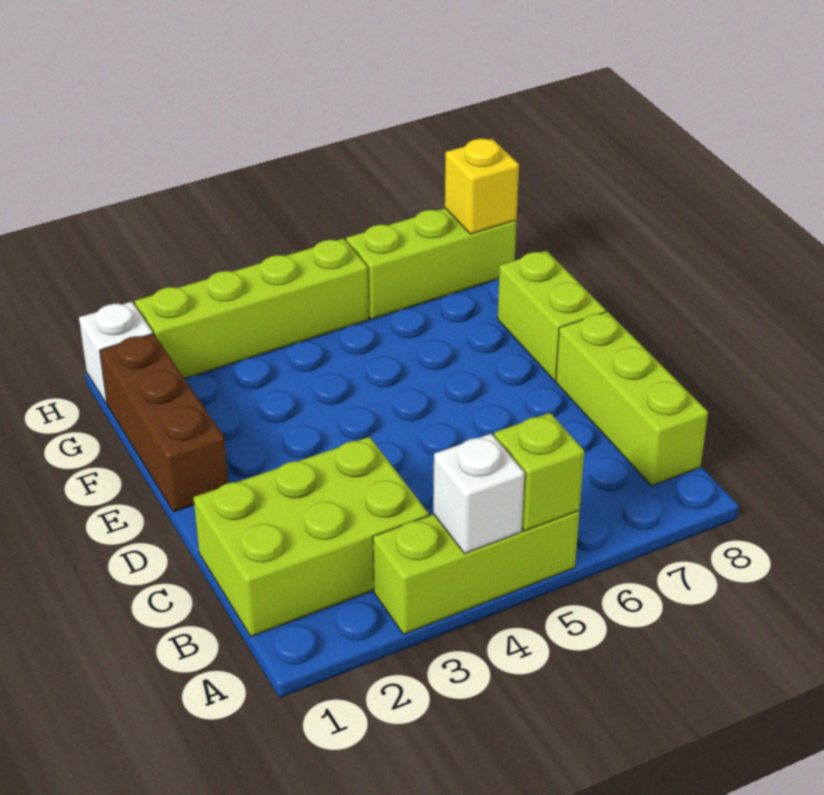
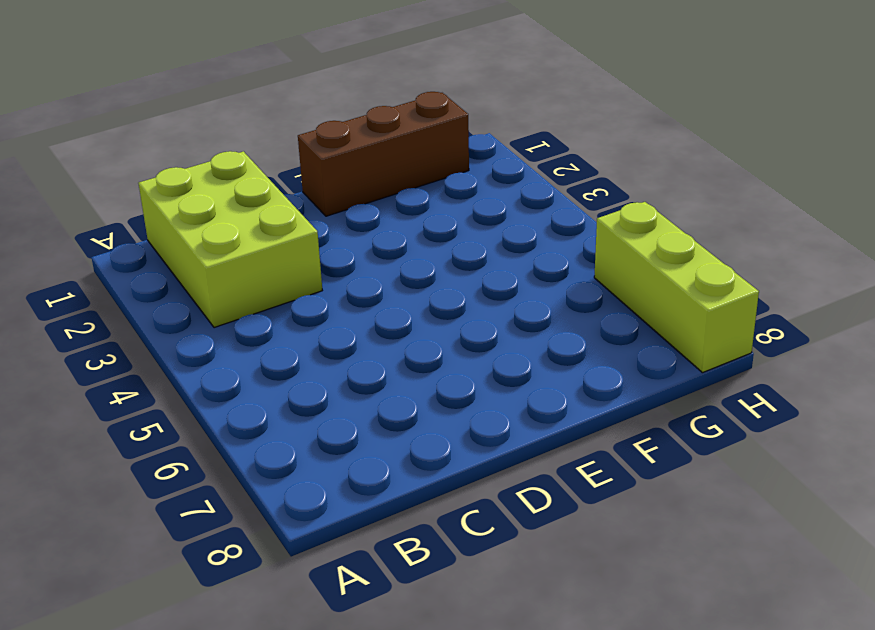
none -> lime 1x3 brick [373,511,580,634]
none -> lime 1x3 brick [556,312,708,486]

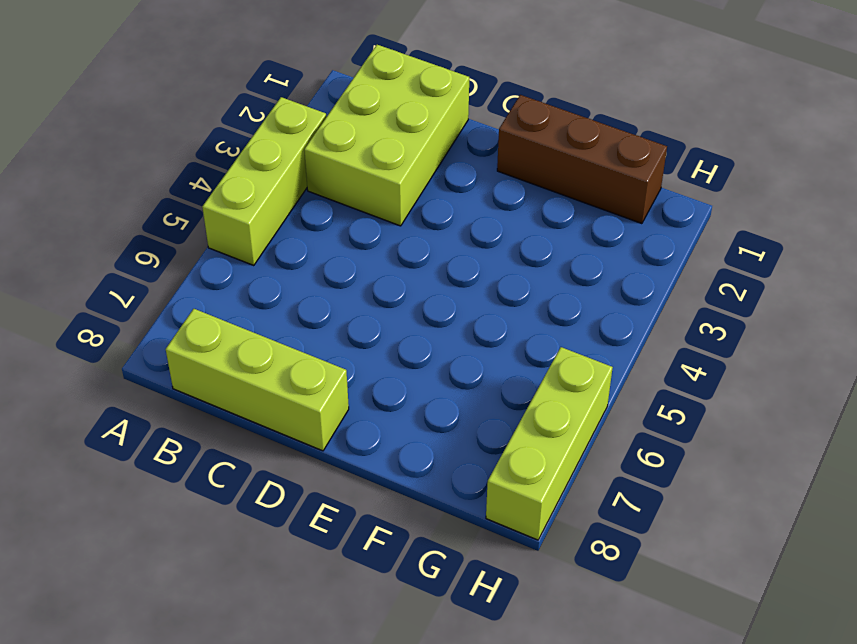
none -> lime 1x2 brick [498,251,606,381]
none -> white 1x1 brick [79,302,153,403]

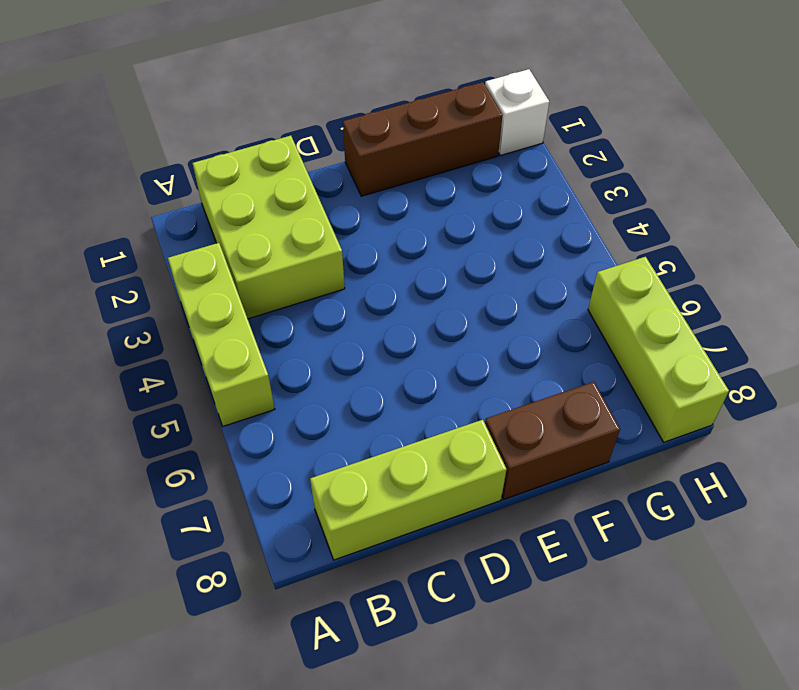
brown 1x2 brick [485,382,620,499] -> lime 1x2 brick [498,251,606,381]
none -> lime 1x4 brick [135,238,369,379]
none -> white 1x1 brick [433,433,525,553]

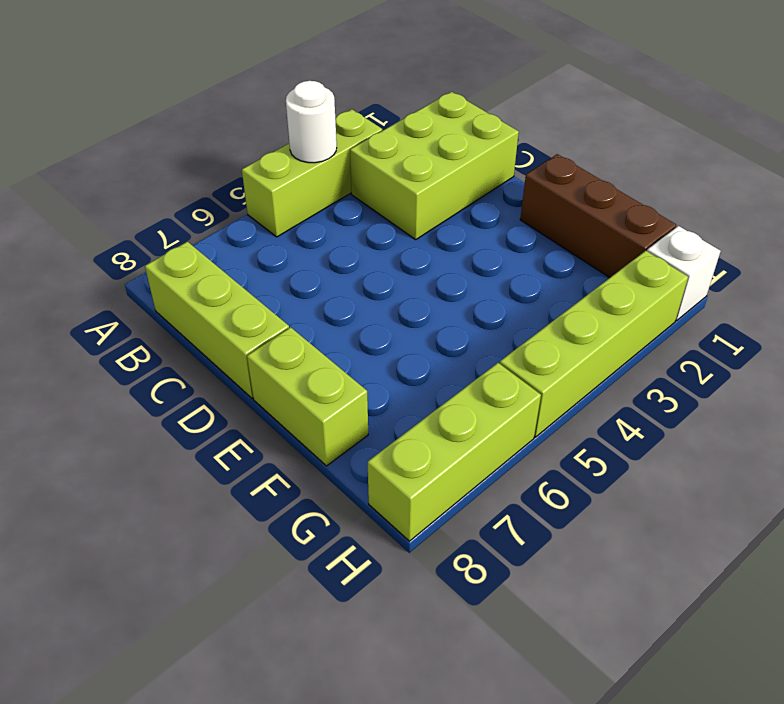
white 1x1 round brick [286,81,337,163] -> white 1x1 brick [433,433,525,553]
none -> lime 1x1 brick [494,413,584,531]
none -> yellow 1x1 brick [445,139,519,234]

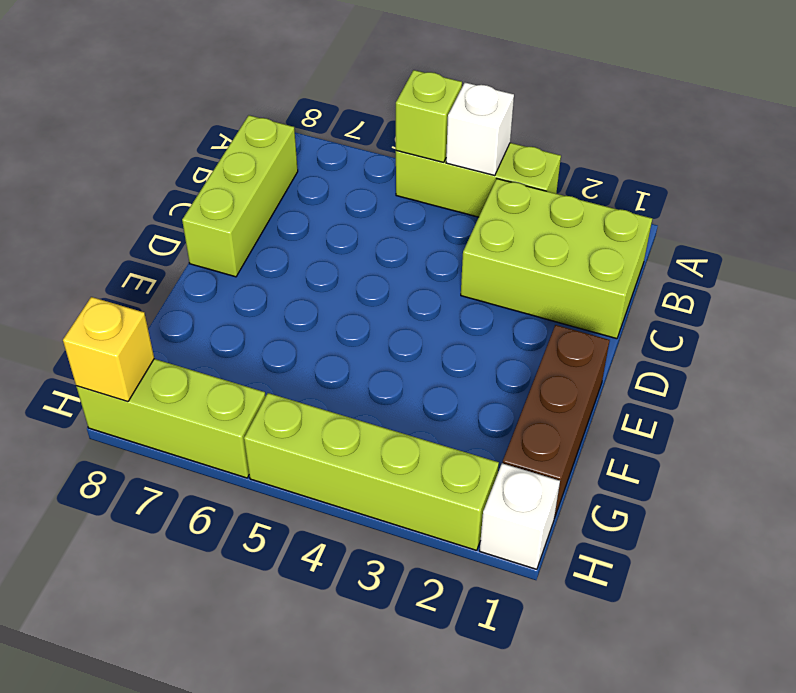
none -> lime 1x2 brick [498,251,606,381]

